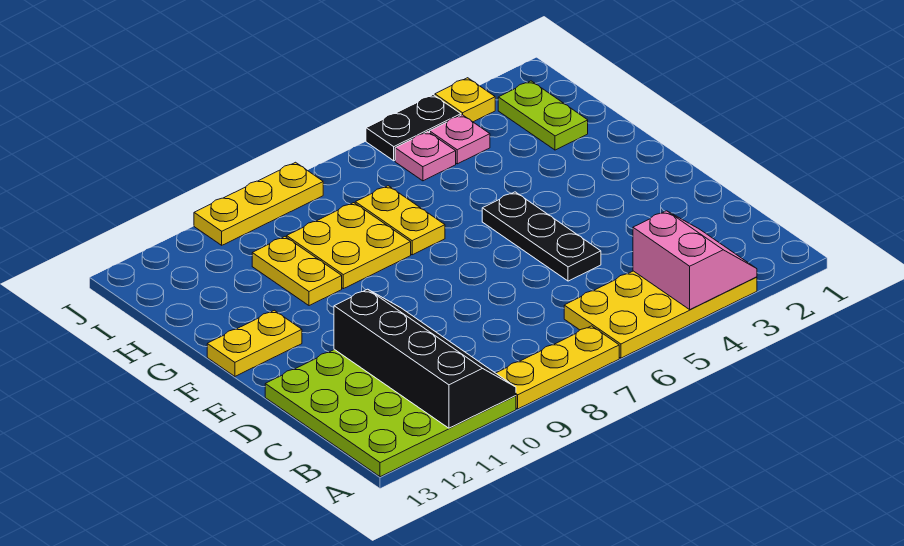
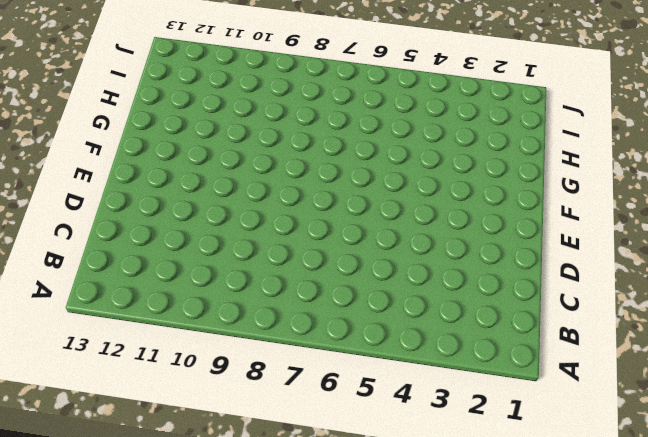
none -> yellow 2x4 plate [564,271,757,358]
none -> yellow 1x3 plate [496,326,619,409]
none -> lime 4x4 plate [265,349,516,477]

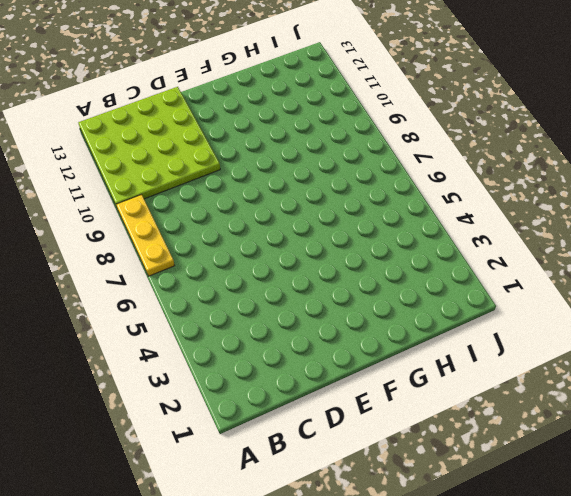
none -> yellow 2x4 plate [564,271,757,358]
none -> black 1x3 plate [482,192,601,281]
none -> yellow 1x2 plate [207,310,302,376]

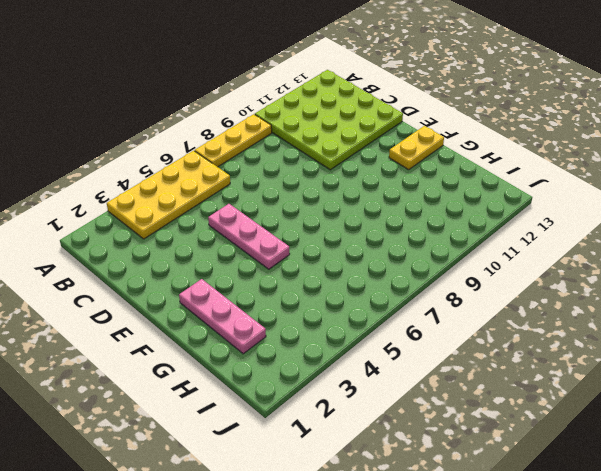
pink 1x3 plate [208,204,290,269] -> black 1x3 plate [482,192,601,281]
pink 1x3 plate [179,279,266,354] -> lime 1x2 plate [498,81,588,150]
none -> yellow 1x2 plate [355,186,445,255]
none -> yellow 2x2 plate [287,203,411,289]
none -> yellow 1x2 plate [252,237,342,306]

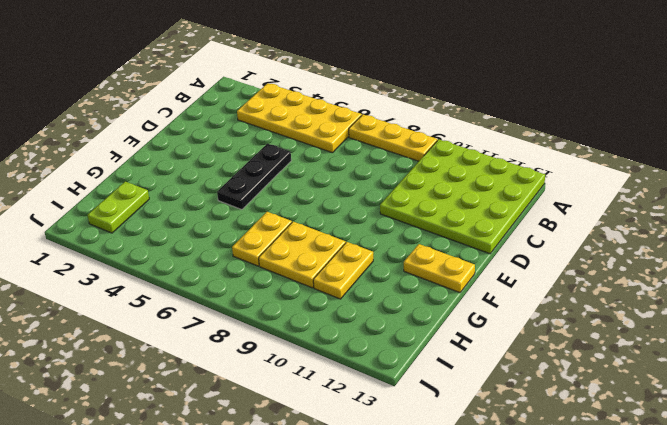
none -> pink 1x1 plate [430,115,490,164]
none -> pink 1x1 plate [395,132,456,181]
none -> yellow 1x1 plate [435,78,495,122]

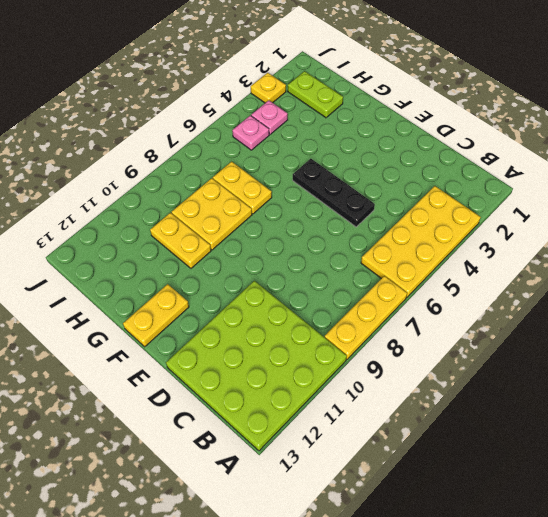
none -> black 1x2 plate [366,95,461,161]
none -> yellow 1x3 plate [194,162,323,245]
none -> pink 2x2 slope [633,211,757,309]

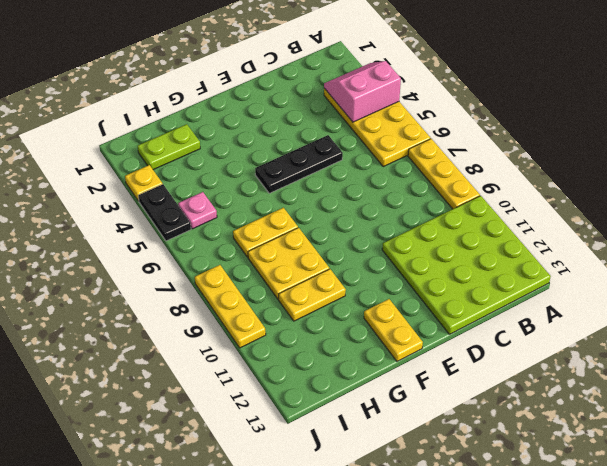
none -> pink 1x1 plate [430,115,490,164]
none -> black 2x4 slope [334,289,516,428]

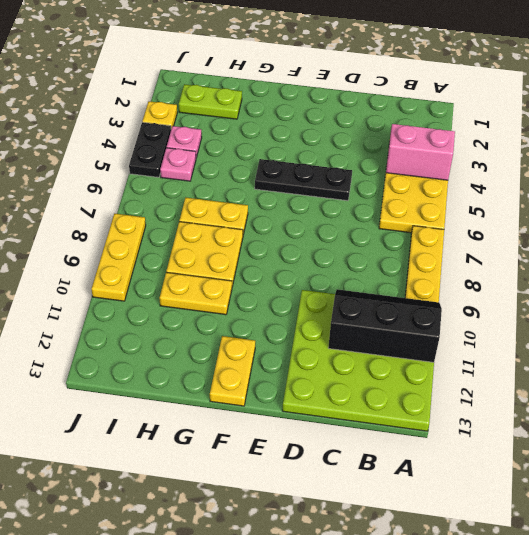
black 2x3 slope [328,289,442,362] -> black 2x4 slope [334,289,516,428]

